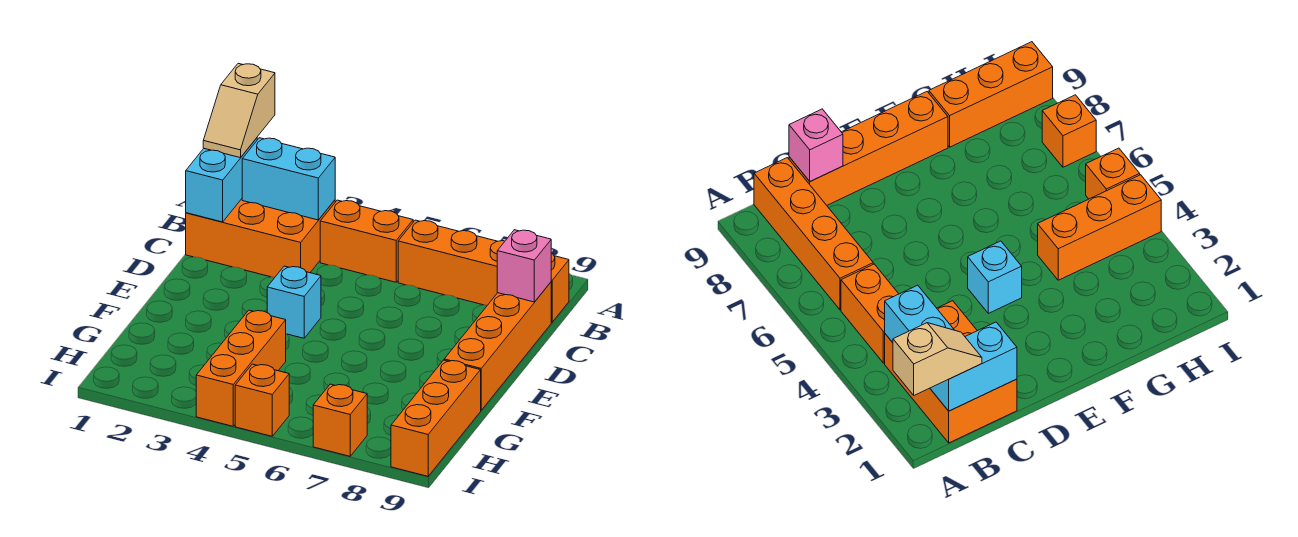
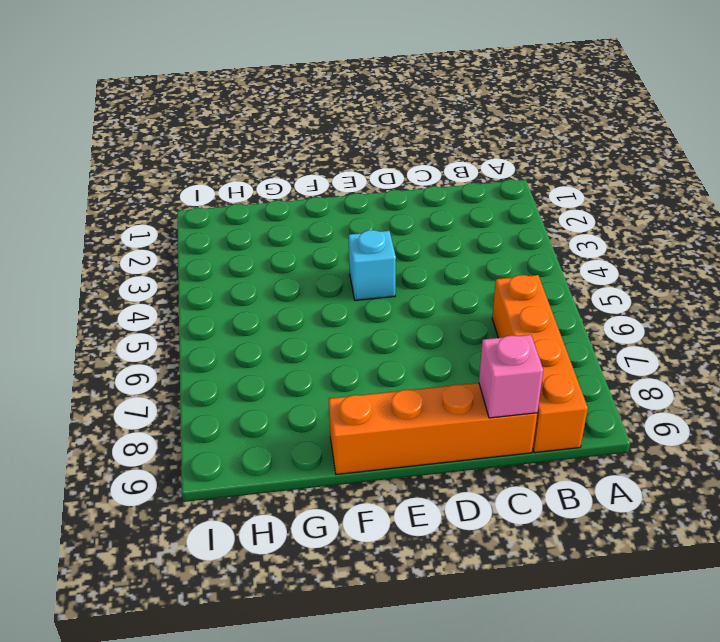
none -> orange 2x3 brick [186,199,335,277]
none -> orange 1x2 brick [320,200,413,282]
none -> orange 1x3 brick [196,310,286,426]

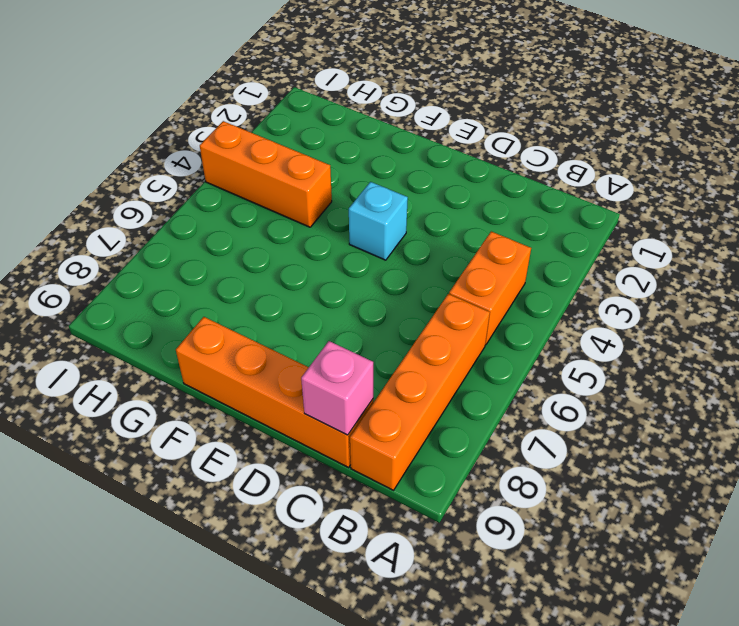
none -> orange 2x3 brick [186,199,335,277]
none -> orange 1x3 brick [391,360,481,476]
none -> orange 1x1 brick [235,364,289,436]

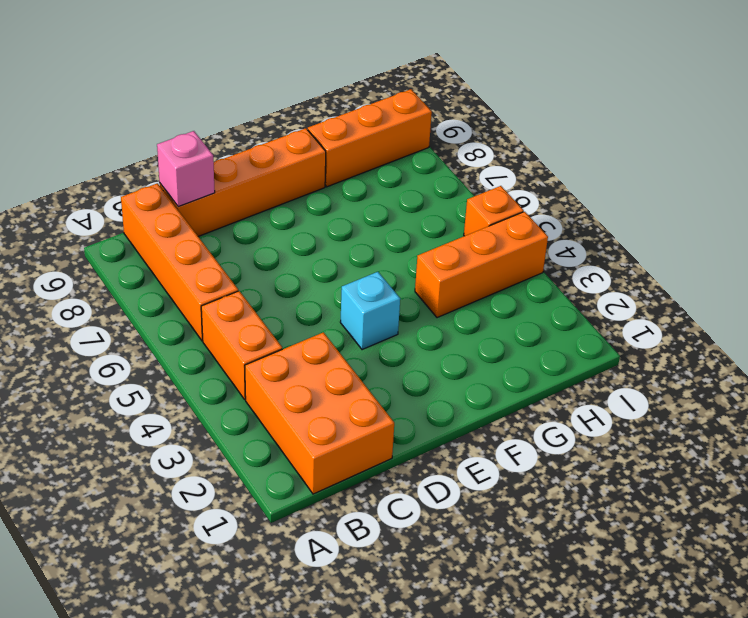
none -> orange 1x1 brick [313,384,367,456]
none -> cyan 1x2 brick [186,138,257,222]
none -> cyan 1x2 brick [242,138,335,220]

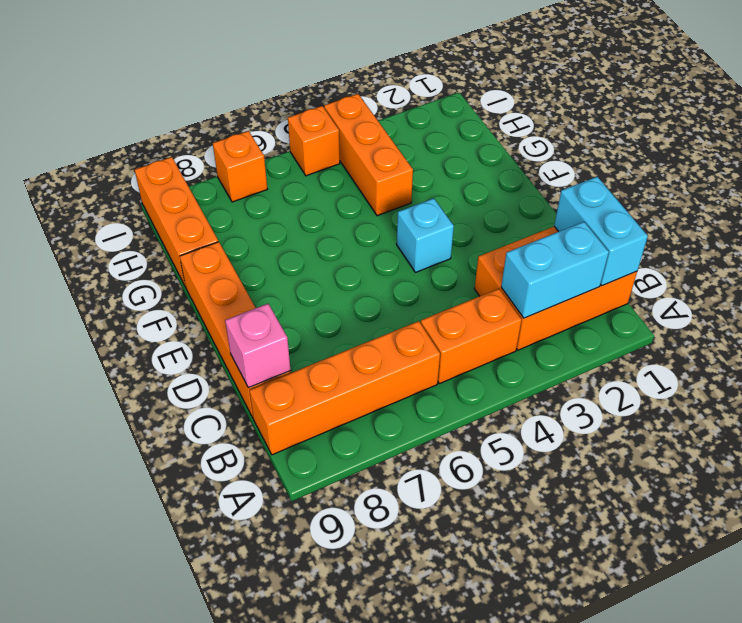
none -> tan 1x2 slope [203,63,275,158]

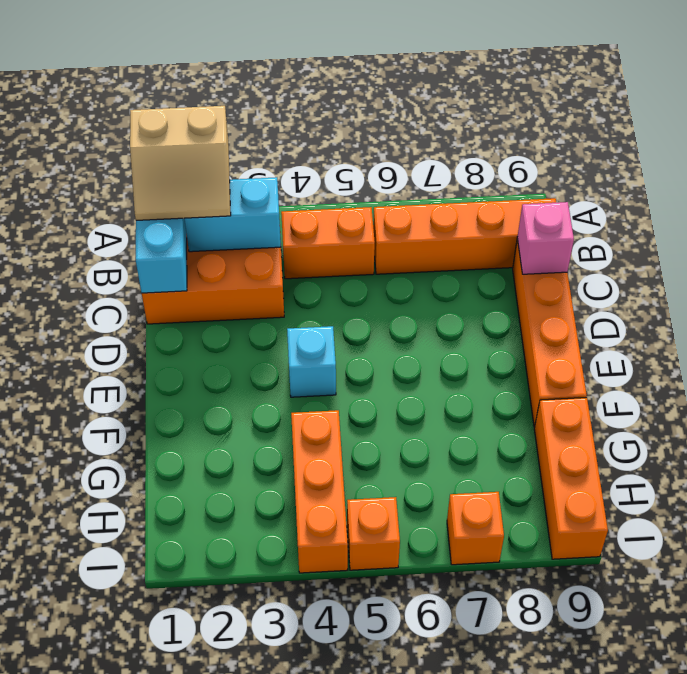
tan 2x2 slope [130,106,231,220] -> tan 1x2 slope [203,63,275,158]

